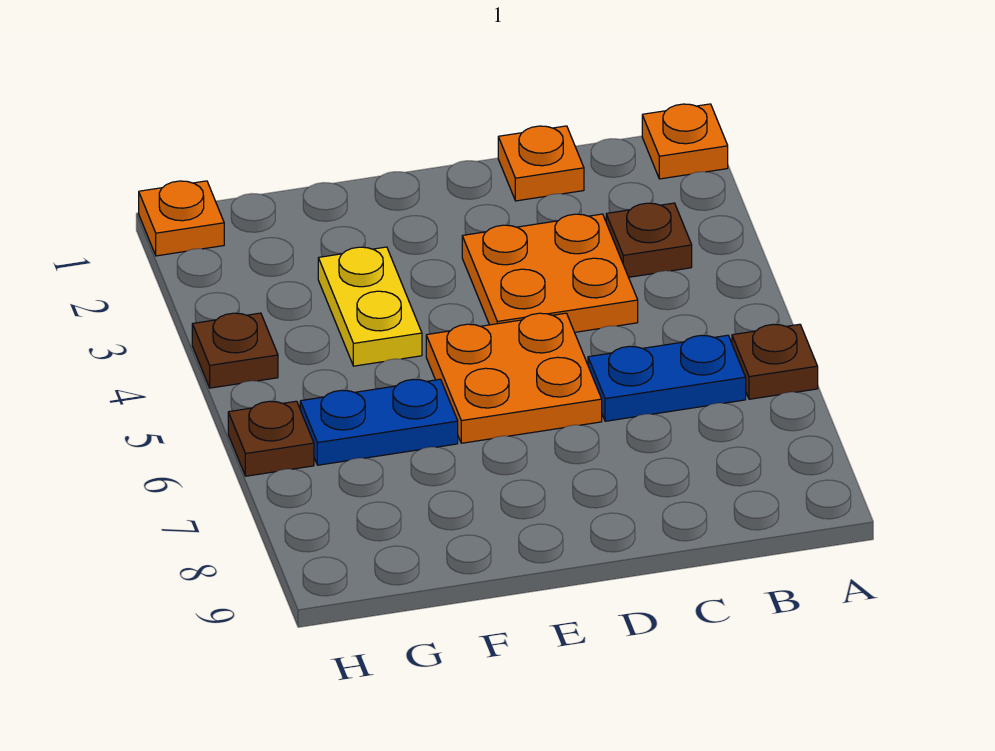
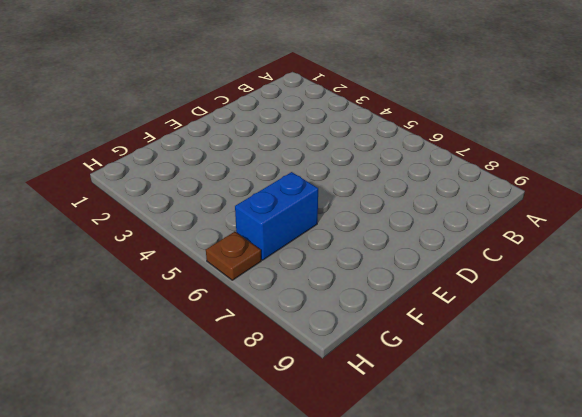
blue 1x2 brick [235,172,318,260] -> blue 1x2 plate [300,379,458,465]
none -> orange 1x1 plate [642,104,728,179]
none -> brown 1x1 plate [732,324,818,399]
none -> brown 1x1 plate [606,203,692,277]

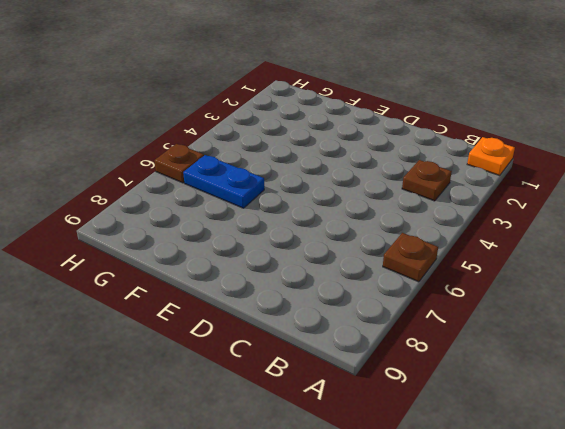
none -> blue 1x2 plate [588,335,746,421]
none -> orange 1x1 plate [498,126,584,201]
none -> orange 2x2 plate [462,214,638,332]

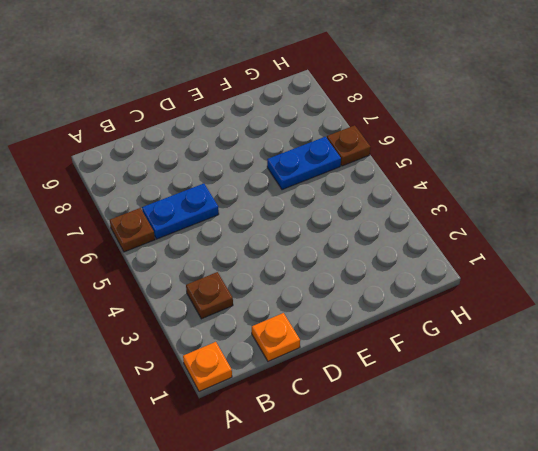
none -> orange 2x2 plate [462,214,638,332]
none -> orange 2x2 plate [426,313,602,443]
none -> yellow 1x2 plate [318,247,422,366]

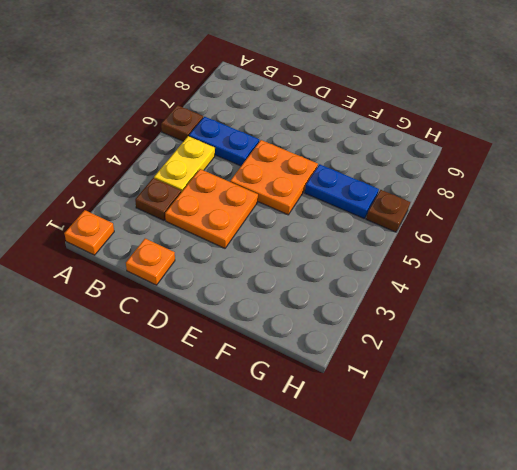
yellow 1x2 plate [154,136,215,192] -> yellow 1x2 plate moved to [318,247,422,366]
none -> orange 1x1 plate [139,181,224,256]
none -> brown 1x1 plate [192,313,278,388]

